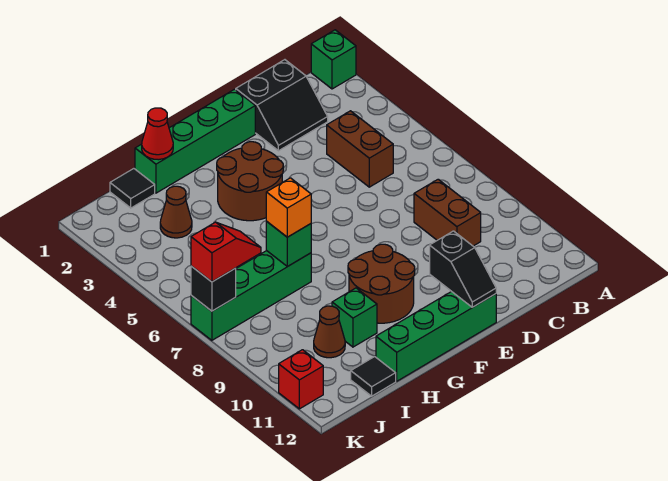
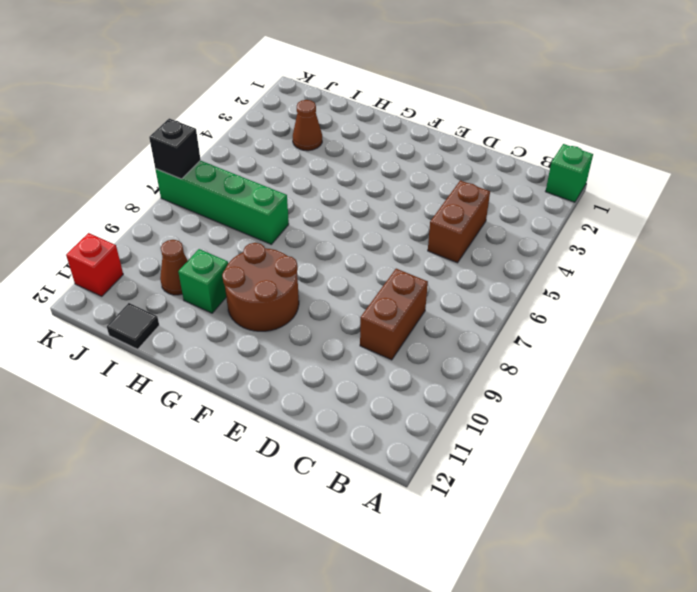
none -> black 2x2 slope [236,60,328,151]
none -> green 1x4 brick [135,89,255,193]
none -> green 1x4 brick [376,291,496,381]

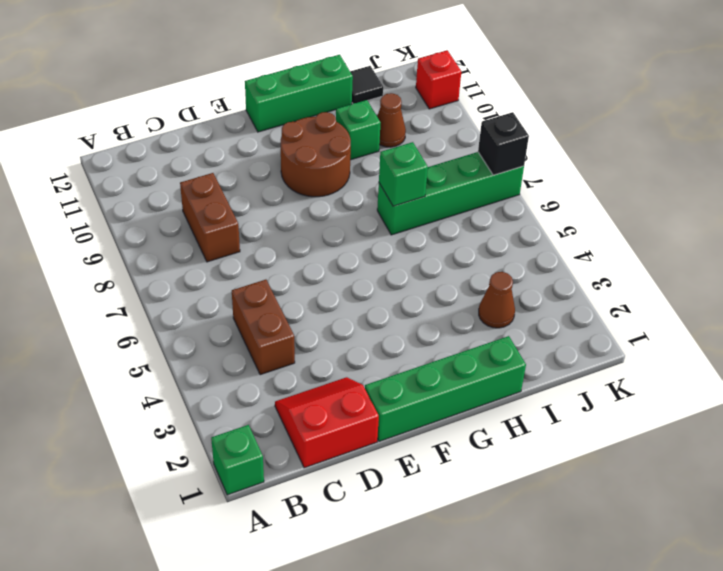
red 2x2 slope [275,377,379,468] -> black 2x2 slope [236,60,328,151]
green 1x3 brick [245,55,353,132] -> green 1x4 brick [376,291,496,381]
none -> brown 2x2 round brick [217,142,283,221]
none -> black 1x1 tile [110,169,155,208]
none -> black 1x2 slope [430,231,496,307]

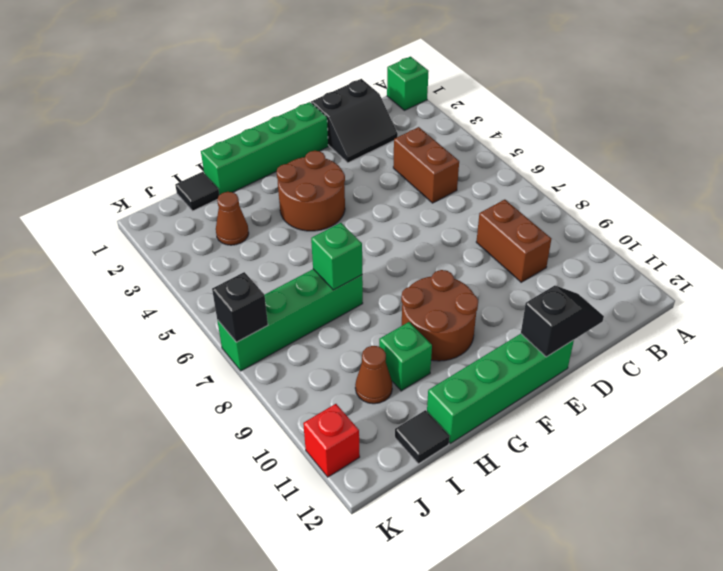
black 1x2 slope [521,286,604,357] -> black 1x2 slope turned to [430,231,496,307]
none -> red 1x1 cone [142,108,173,160]
none -> orange 1x1 brick [266,178,311,237]
none -> red 1x2 slope [191,222,261,282]

